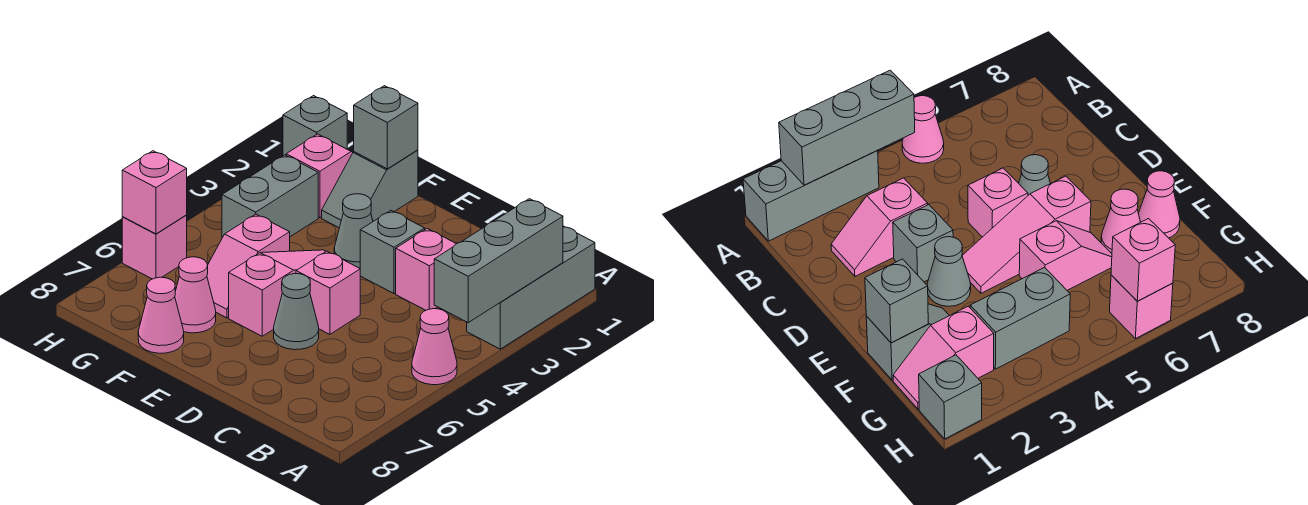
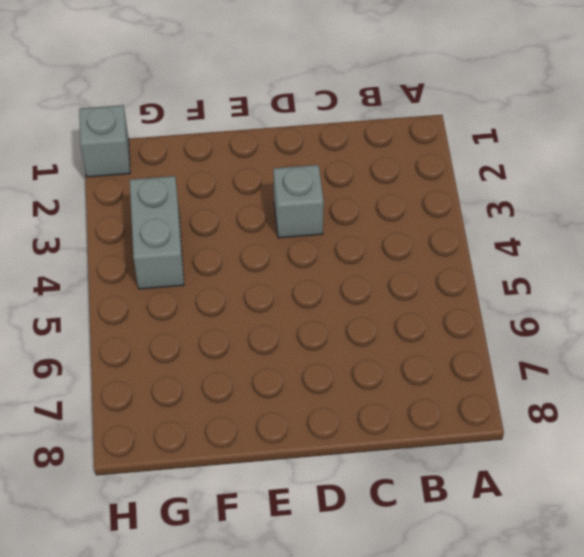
none -> grey 1x3 brick [467,226,595,349]
none -> pink 1x1 cone [412,309,457,385]
none -> pink 1x2 slope [396,229,456,310]

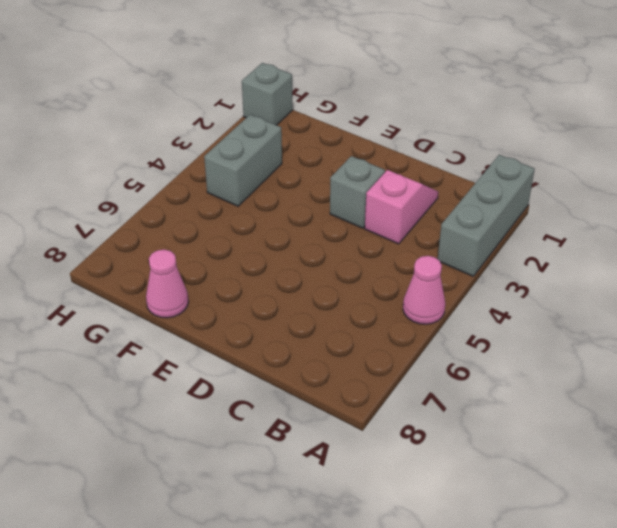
none -> pink 1x1 brick [296,251,360,334]
none -> grey 1x1 cone [274,274,319,350]
none -> grey 1x1 cone [334,194,373,268]

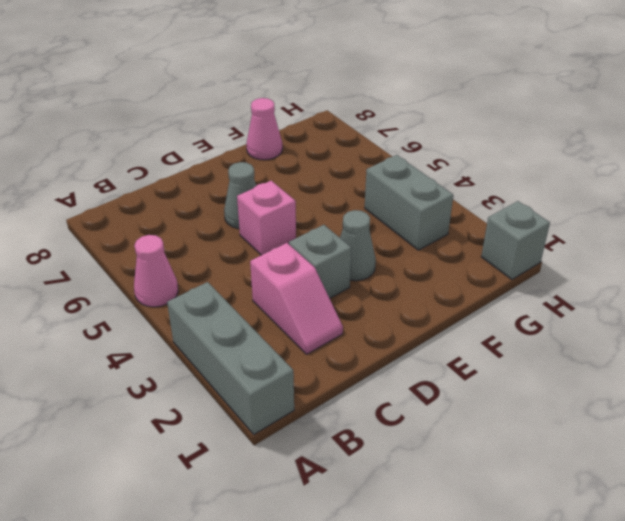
none -> pink 1x3 slope [229,250,326,336]
none -> grey 1x2 slope [322,150,418,228]
none -> pink 1x2 slope [207,214,290,318]

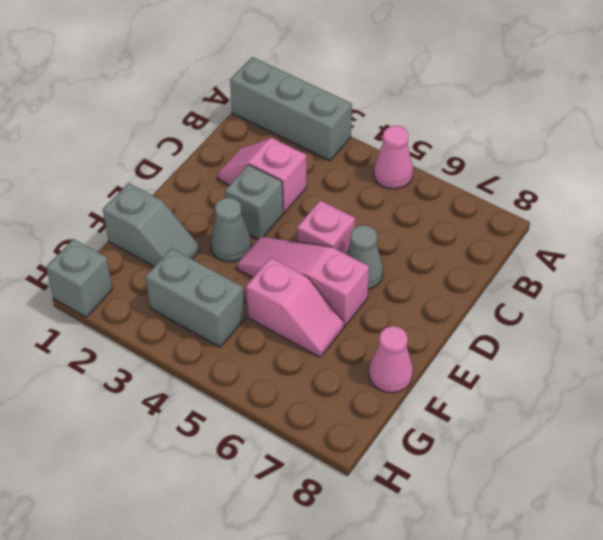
none -> pink 1x1 cone [175,257,216,333]
none -> pink 1x2 slope [286,134,353,218]
none -> pink 1x1 brick [122,215,187,279]

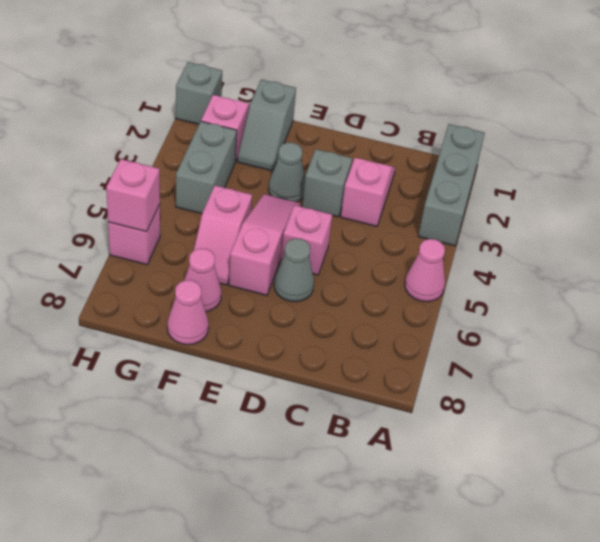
none -> grey 1x3 brick [434,199,563,323]
none -> grey 1x1 brick [354,86,418,169]

